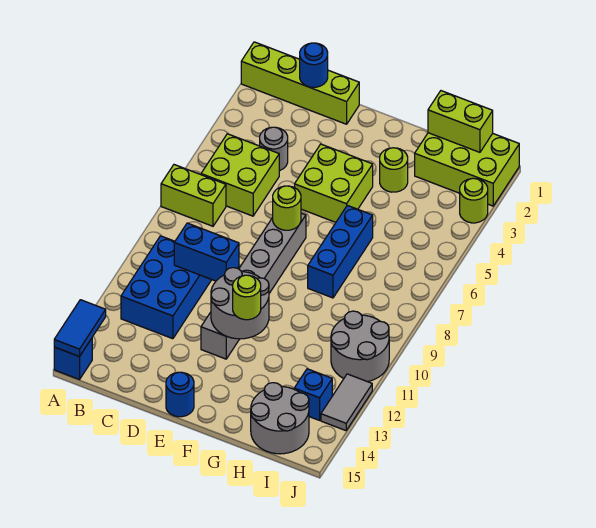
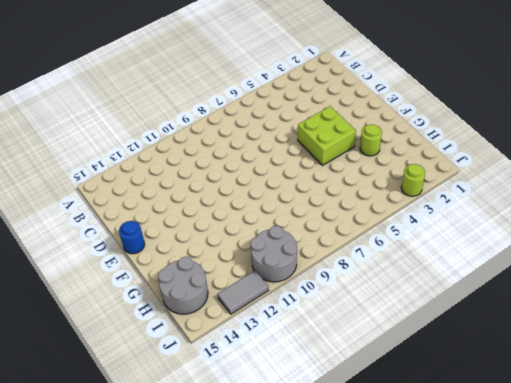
none -> lime 1x4 brick [241,42,359,124]
none -> lime 1x2 brick [161,165,226,226]
none -> blue 1x1 brick [54,338,92,379]

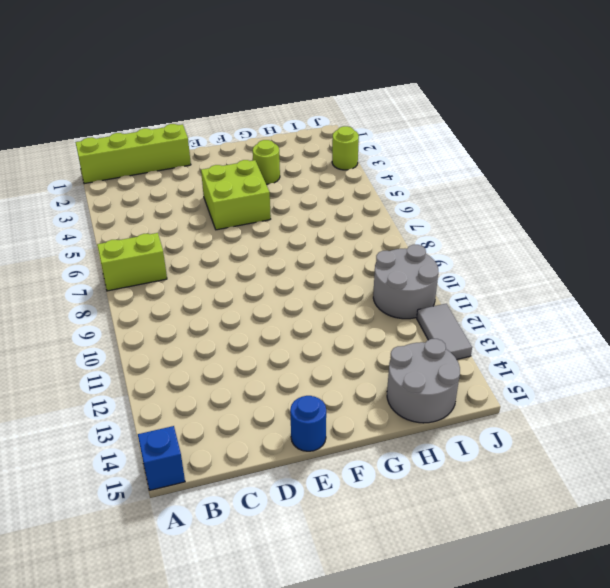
none -> lime 2x2 brick [201,134,279,216]
none -> blue 2x3 brick [121,236,212,339]
none -> grey 1x1 round brick [260,127,288,171]

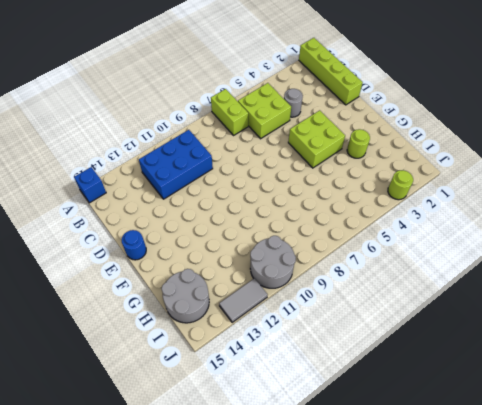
none -> grey 1x6 brick [201,213,306,359]
none -> blue 1x3 brick [308,205,373,298]
none -> lime 2x3 brick [415,133,519,206]

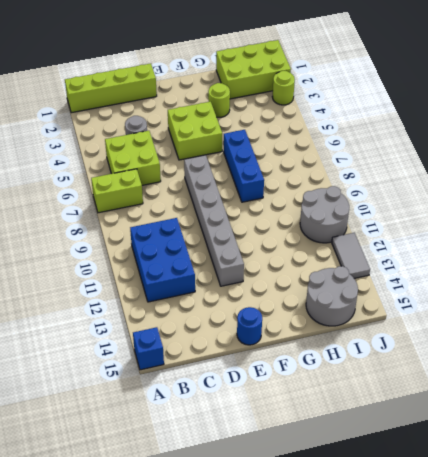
none -> blue 1x1 brick [294,369,332,420]
none -> blue 1x2 tile [54,300,106,357]
none -> blue 1x1 round brick [300,43,328,87]

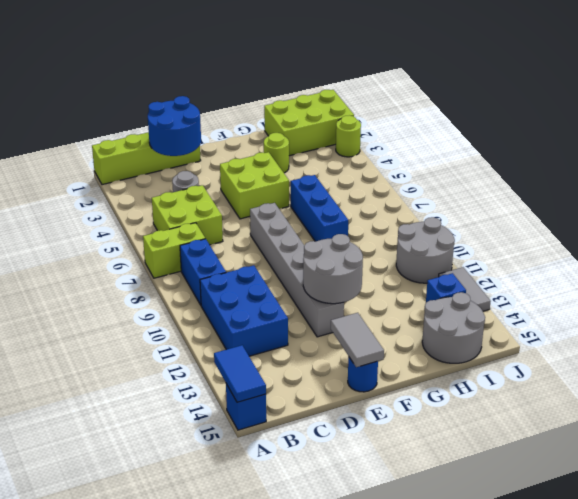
blue 1x2 brick [180,239,226,305] -> blue 1x2 brick turned to [174,223,239,281]
blue 2x2 round brick [148,96,201,156] -> blue 1x1 round brick [300,43,328,87]
grey 1x2 tile [331,313,384,367] -> none
none -> lime 1x1 round brick [273,186,301,230]
none -> lime 1x2 brick [428,91,493,152]
none -> lime 1x1 round brick [233,275,261,320]

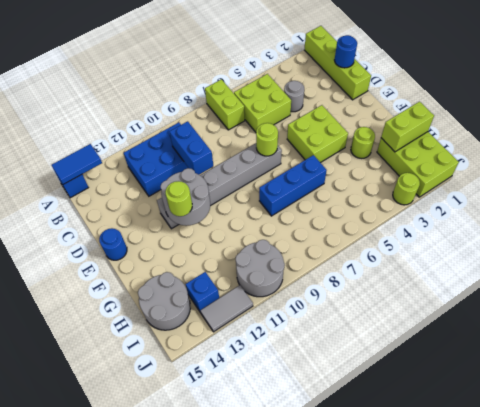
lime 1x2 brick [381,102,434,152] -> lime 1x2 brick turned to [428,91,493,152]

